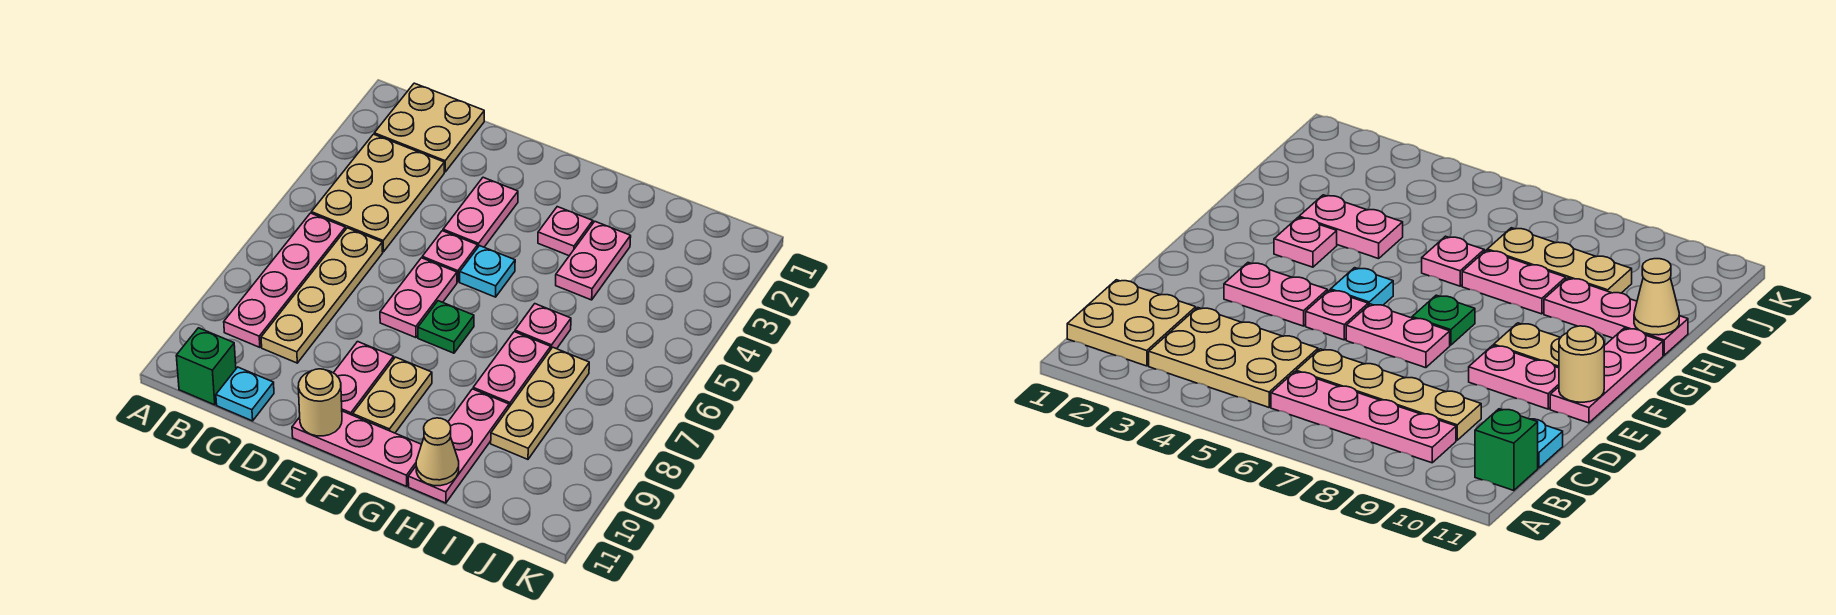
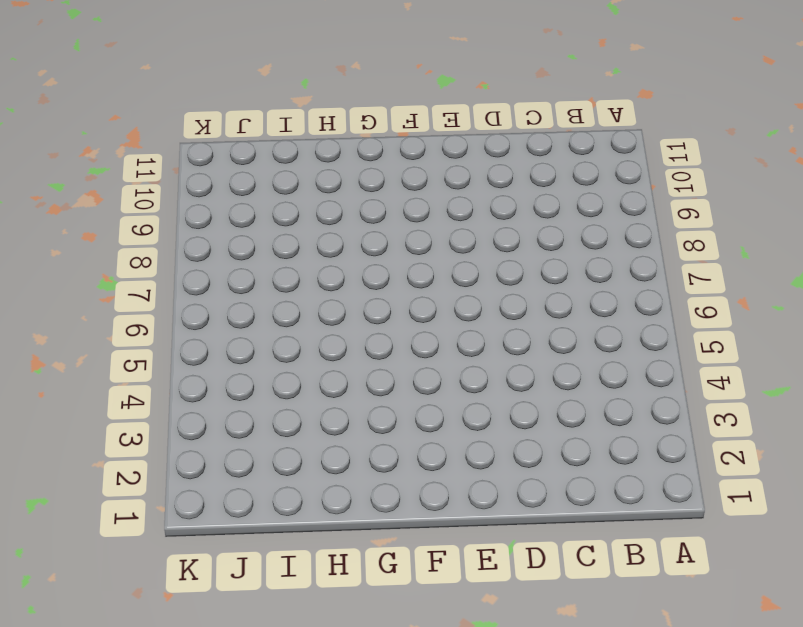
none -> tan 2x2 plate [374,83,484,172]
none -> tan 2x3 plate [311,134,444,252]
none -> pink 1x4 plate [224,213,345,347]

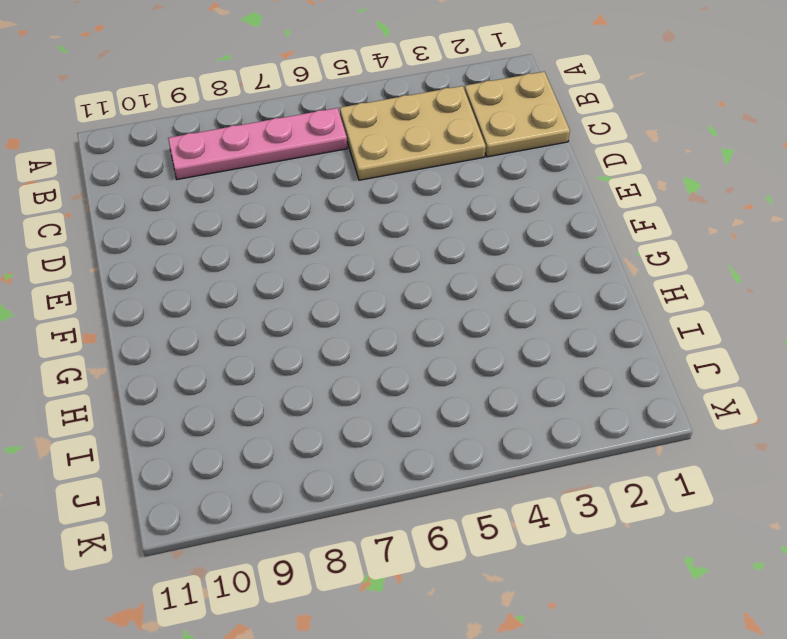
none -> green 1x1 brick [176,328,236,405]
none -> tan 1x4 plate [261,228,383,363]
none -> cyan 1x1 plate [216,367,274,421]

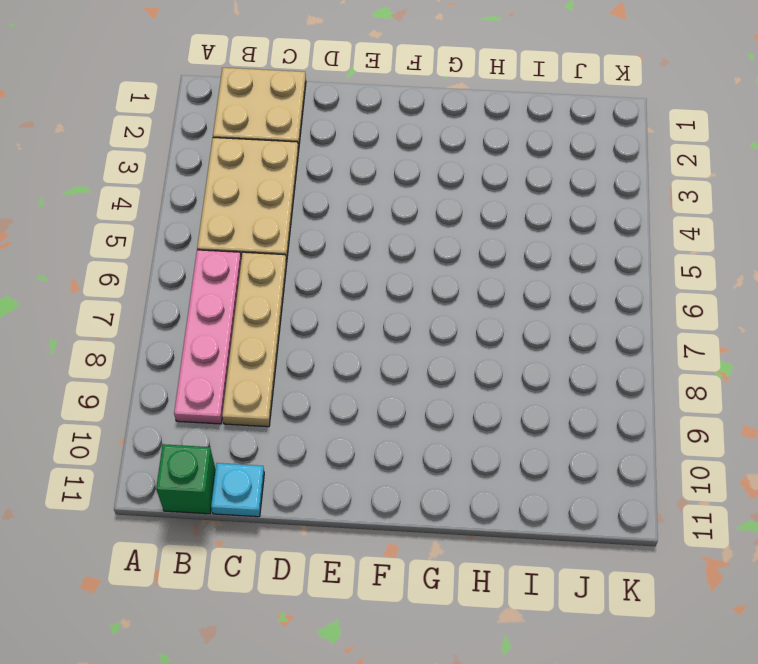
none -> pink 1x2 plate [443,177,518,247]
none -> pink 1x1 plate [422,231,478,282]
none -> pink 1x2 plate [380,258,457,338]

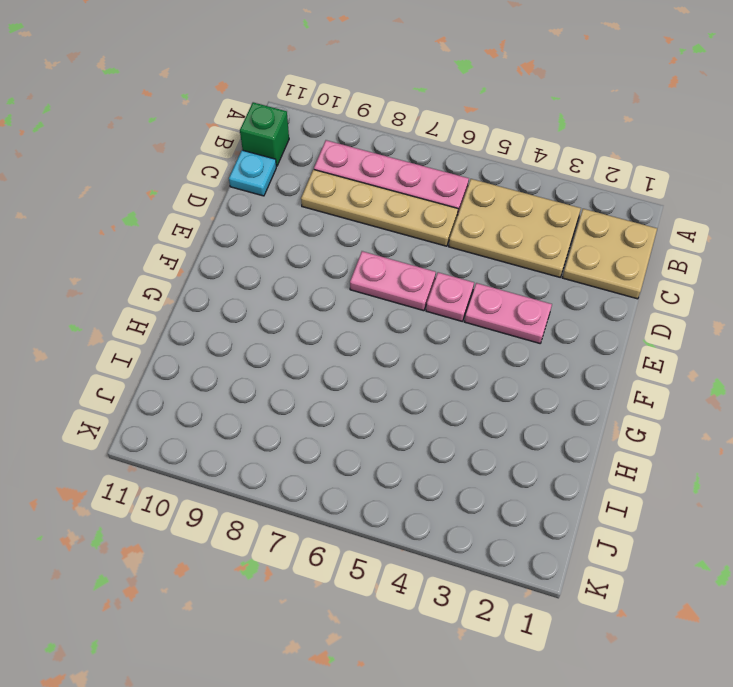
none -> pink 1x2 plate [334,342,394,415]
none -> pink 1x3 plate [292,411,421,486]
none -> cyan 1x1 plate [460,246,515,297]

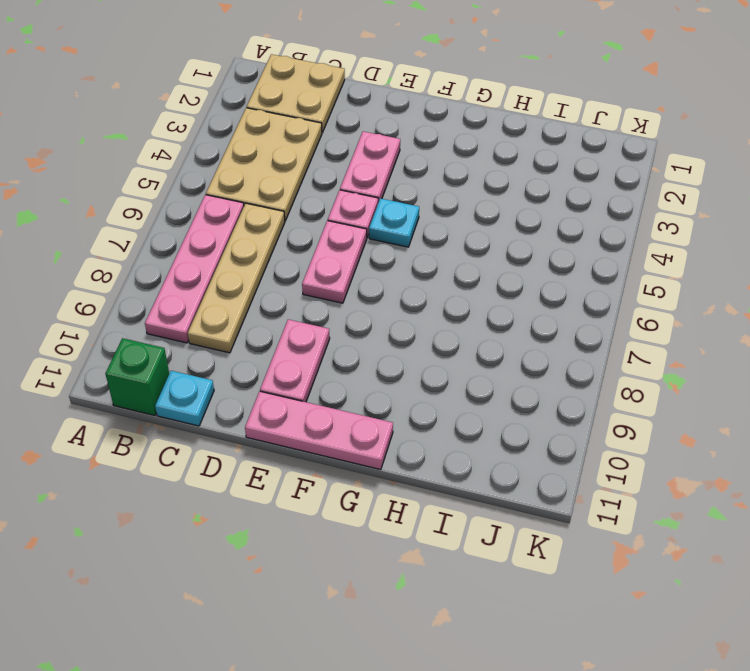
none -> green 1x1 plate [418,301,474,353]
none -> tan 1x2 plate [353,357,432,433]
none -> pink 1x1 plate [538,207,593,256]

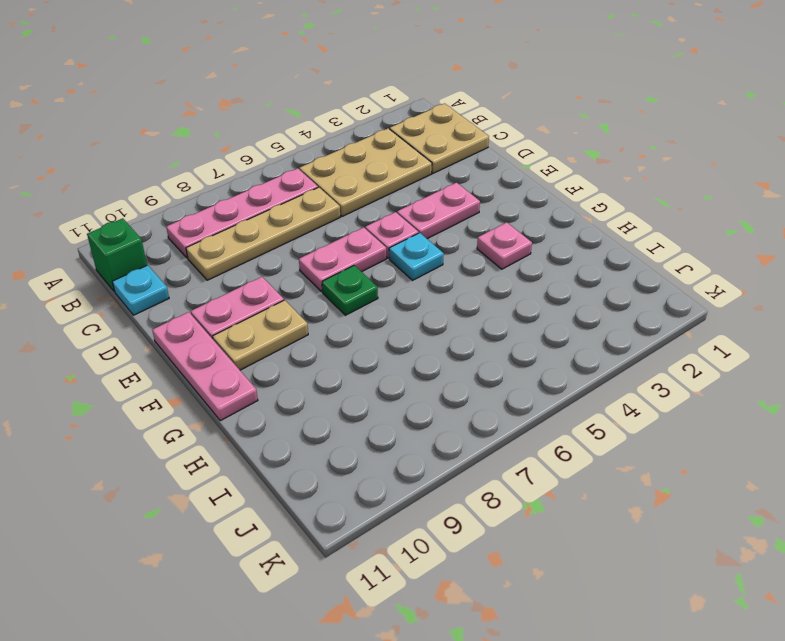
none -> pink 1x2 plate [556,222,631,300]
none -> pink 1x1 plate [515,304,571,349]
none -> pink 1x2 plate [473,332,551,407]

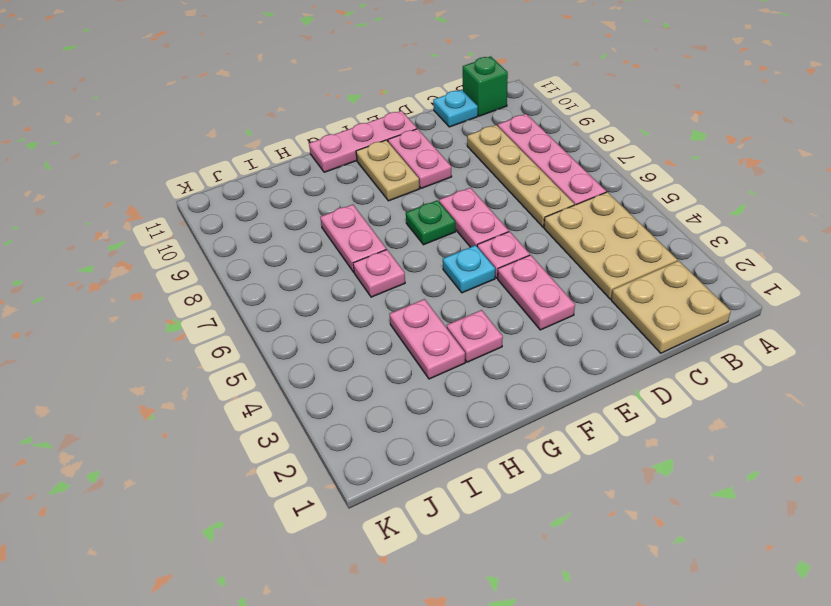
none -> pink 1x3 plate [408,389,509,503]
none -> tan 1x3 plate [491,347,589,459]
none -> tan 1x1 round brick [298,369,342,436]

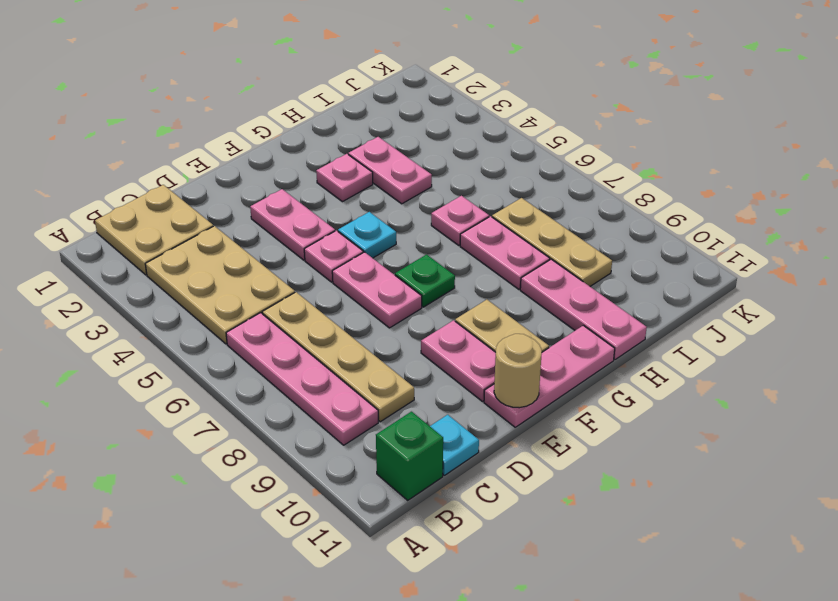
none -> tan 1x1 cone [416,418,459,486]

